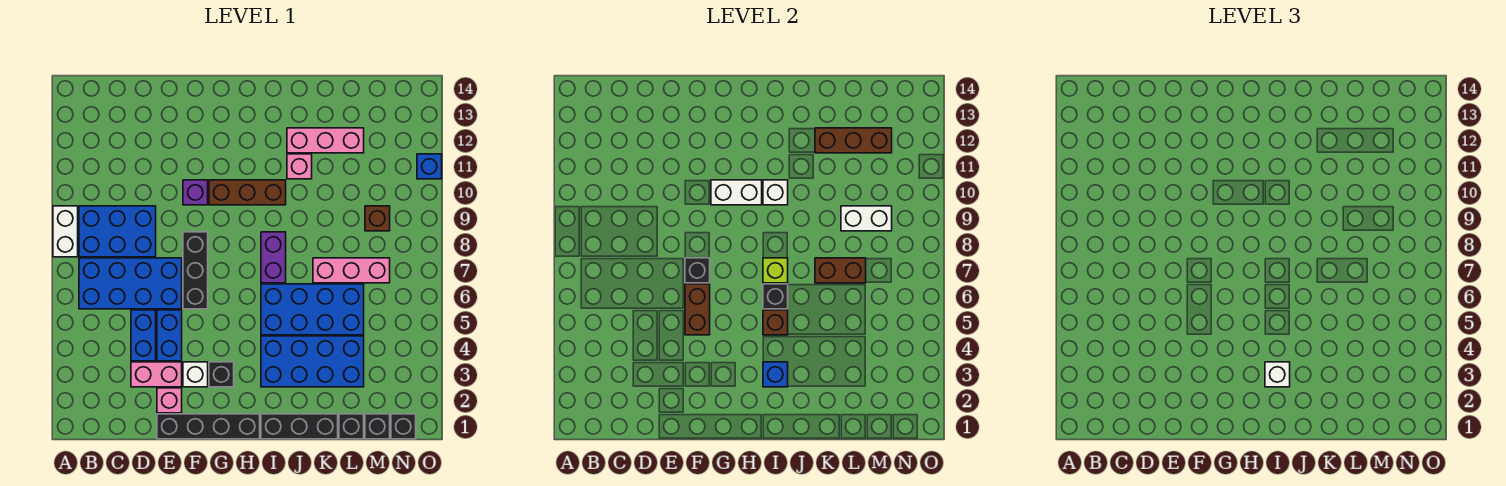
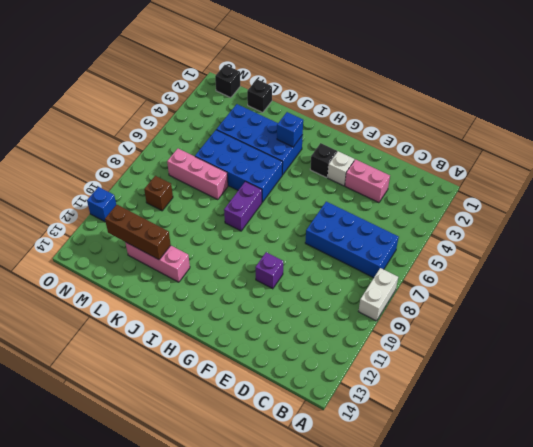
none -> blue 2x3 brick [79,206,156,257]
none -> blue 1x2 brick [131,310,156,361]
none -> black 1x4 brick [157,414,260,439]
none -> pink 1x1 brick [157,388,182,413]

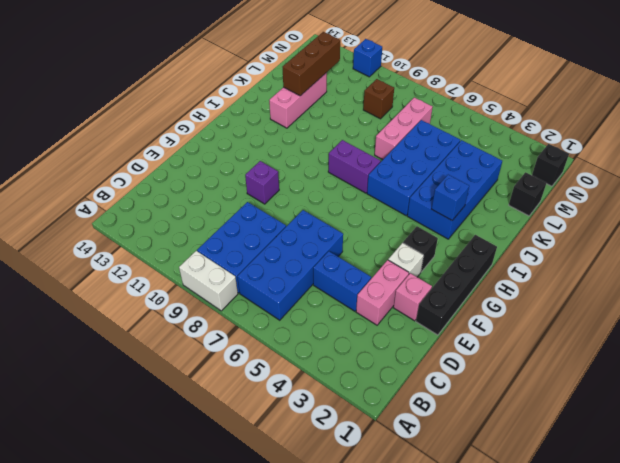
none -> blue 1x2 brick [157,310,182,361]
none -> black 1x3 brick [183,232,208,309]
none -> brown 1x3 brick [209,180,286,205]
none -> black 1x3 brick [261,414,338,439]

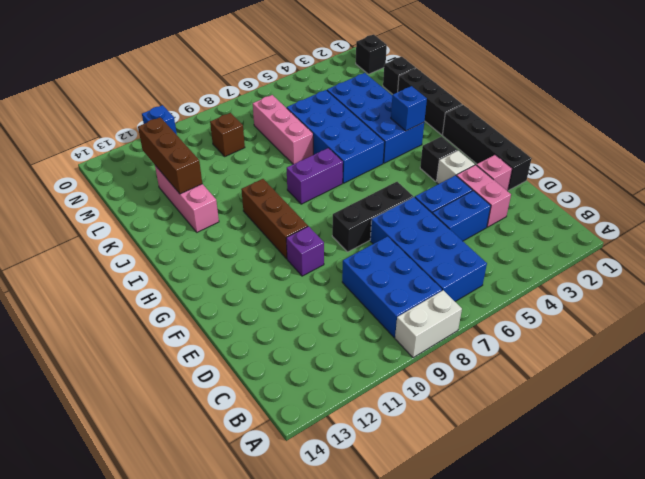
none -> pink 1x1 brick [287,154,312,179]
none -> black 1x1 brick [365,414,390,439]
none -> brown 1x2 brick [685,284,710,335]
none -> black 1x1 brick [685,258,710,283]

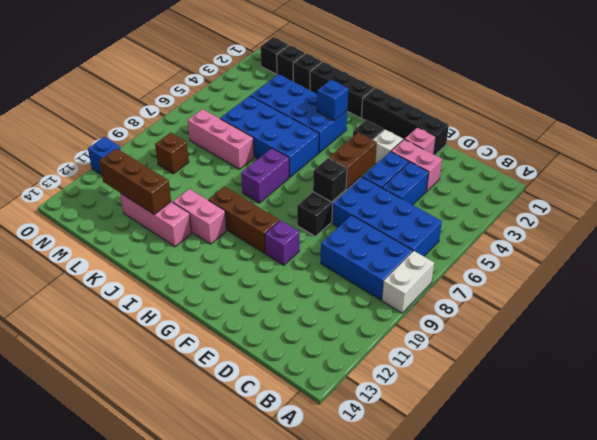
pink 1x2 brick [173,189,226,244] -> pink 1x1 brick [287,154,312,179]
none -> white 1x2 brick [711,180,762,205]
none -> brown 1x1 brick [763,310,788,335]
none -> black 1x1 brick [763,284,788,309]
none -> lime 1x1 brick [763,258,788,283]

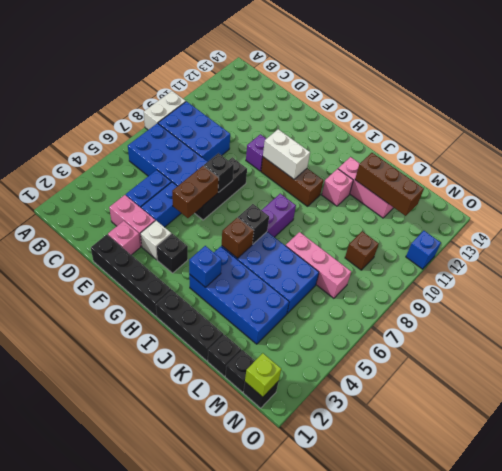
lime 1x1 brick [245,353,281,397] -> lime 1x1 brick moved to [763,258,788,283]
none -> white 1x1 brick [763,180,788,205]
none -> brown 1x2 brick [815,258,866,283]
none -> white 1x2 brick [841,206,892,231]
none -> white 1x1 brick [1265,362,1290,387]

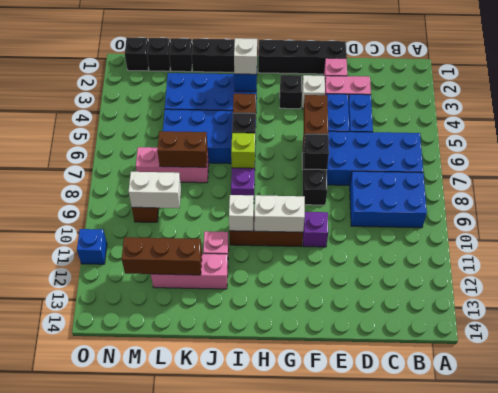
none -> white 1x2 brick [53,206,78,257]

